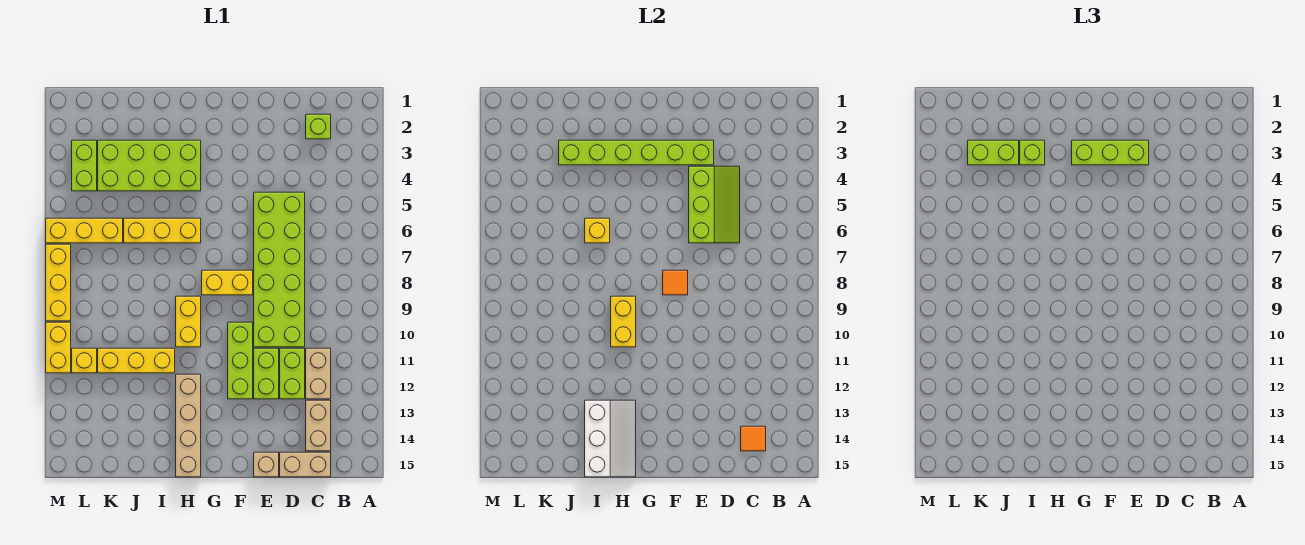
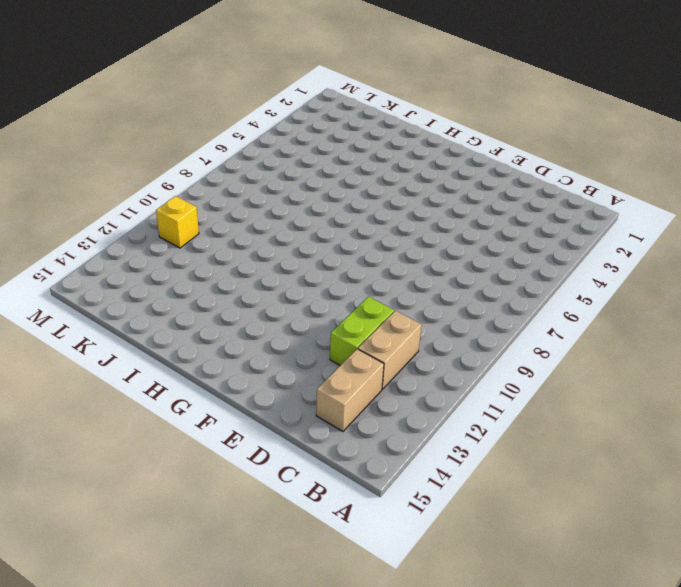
none -> lime 1x1 brick [306,114,331,139]
none -> tan 1x2 brick [280,452,331,477]
none -> lime 2x6 brick [254,192,305,347]
none -> lime 1x2 brick [254,348,279,399]

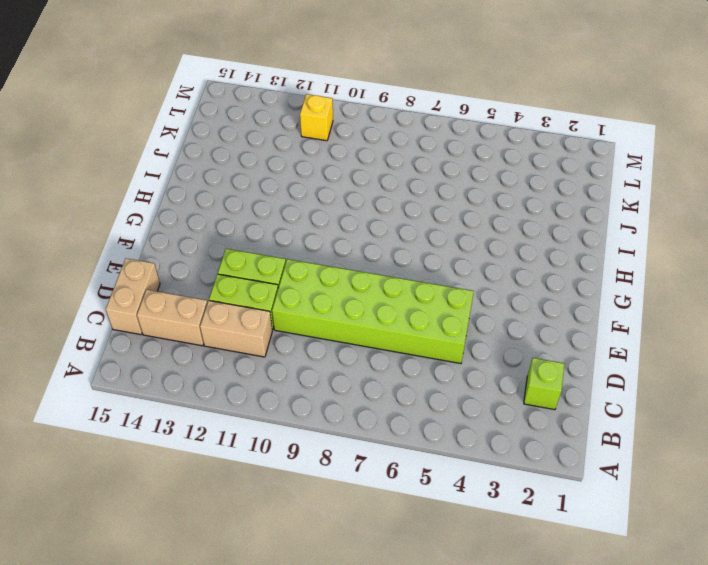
none -> tan 1x1 brick [254,452,279,477]
none -> yellow 1x2 brick [202,270,253,295]
none -> lime 1x3 brick [228,322,253,399]
none -> lime 2x4 brick [98,140,201,191]

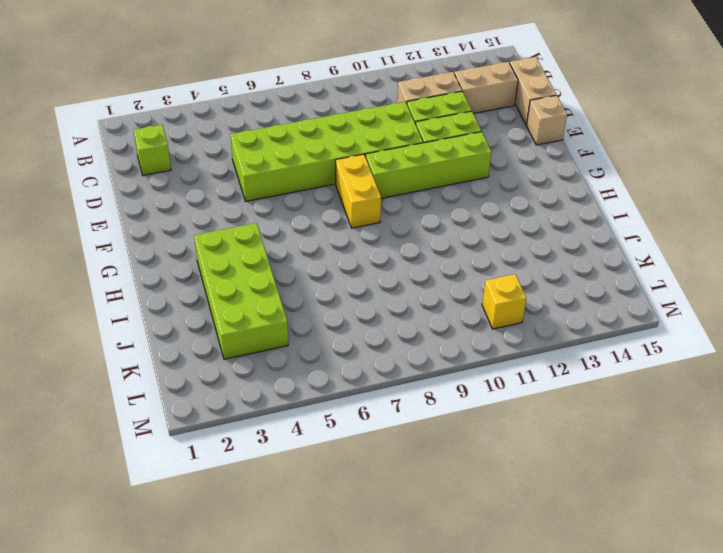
lime 1x4 brick [366,132,491,198] -> lime 1x3 brick [228,322,253,399]
none -> yellow 1x3 brick [124,218,201,243]
none -> yellow 1x2 brick [176,296,201,347]
none -> tan 1x4 brick [176,374,201,477]
none -> yellow 1x3 brick [98,348,175,373]

